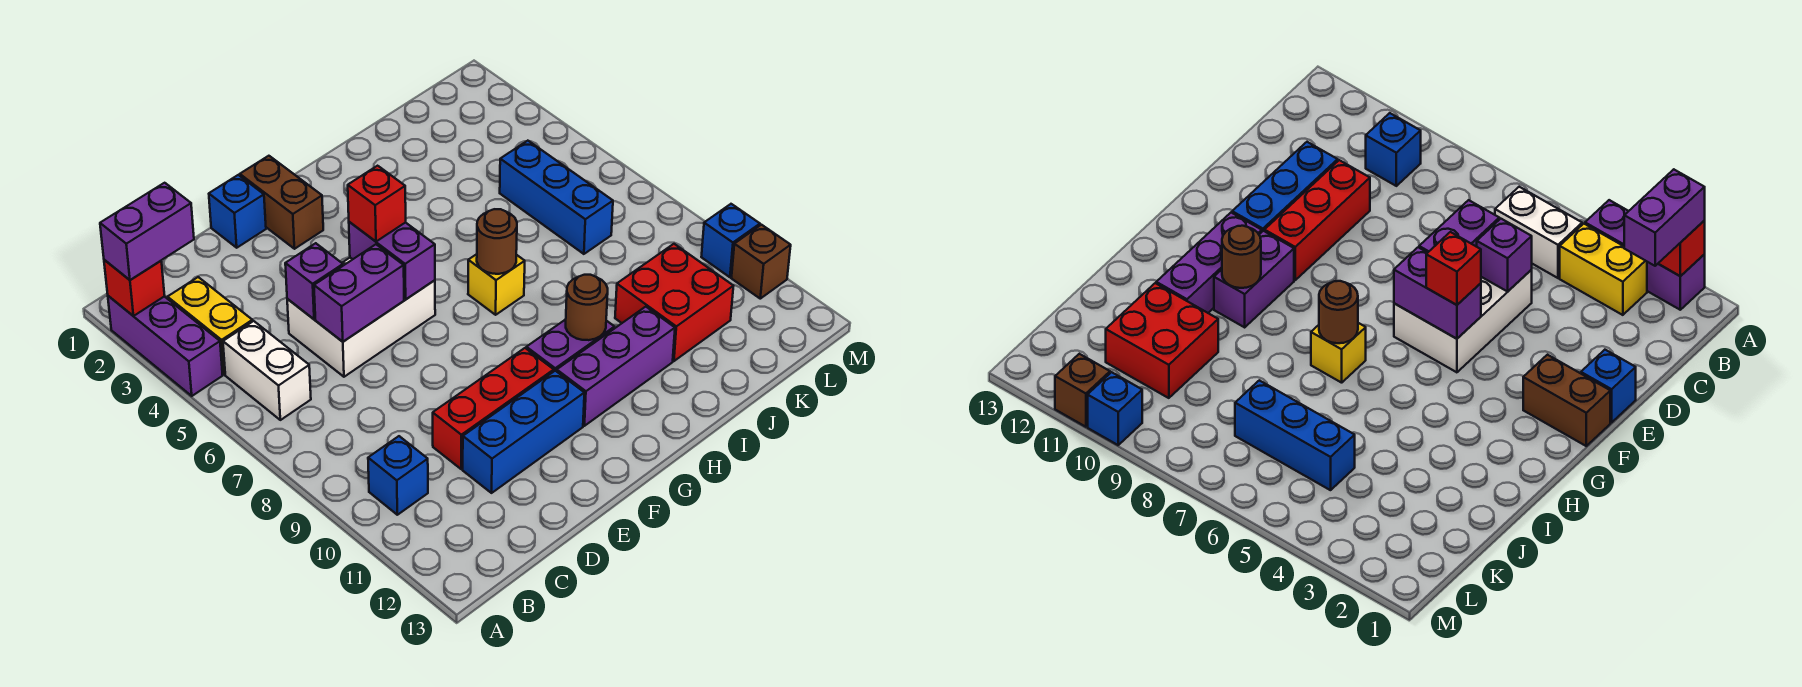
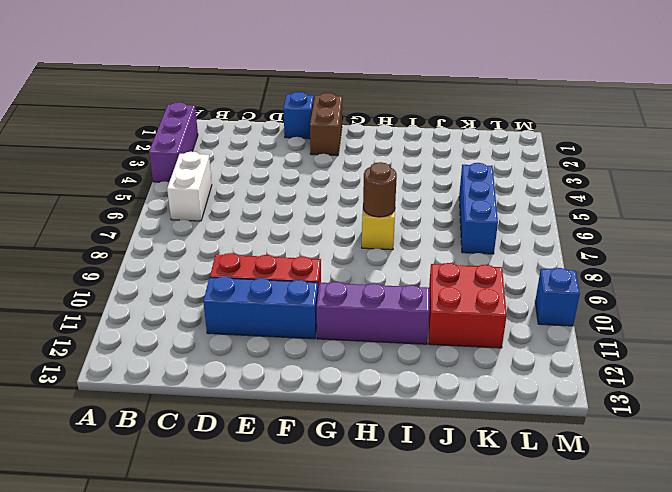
none -> yellow 1x2 brick [168,277,252,375]
none -> blue 1x1 brick [368,436,428,515]
none -> white 2x3 brick [287,258,435,377]

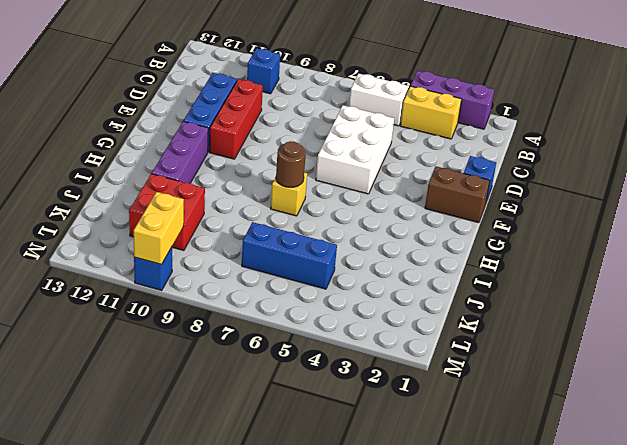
yellow 1x2 brick [134,192,184,265] -> none
none -> purple 1x2 brick [526,319,614,371]
none -> brown 1x1 brick [732,225,791,299]
none -> red 1x1 brick [104,260,165,316]

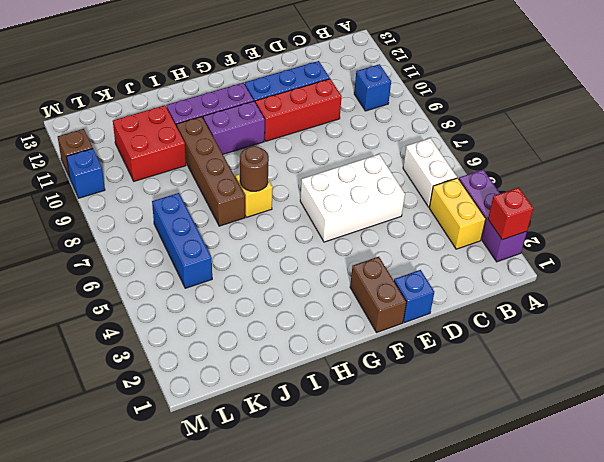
brown 1x4 brick [177,117,245,226] -> none
none -> purple 1x1 brick [285,243,343,319]
none -> purple 1x2 brick [314,244,404,342]
none -> purple 1x2 brick [349,222,435,299]

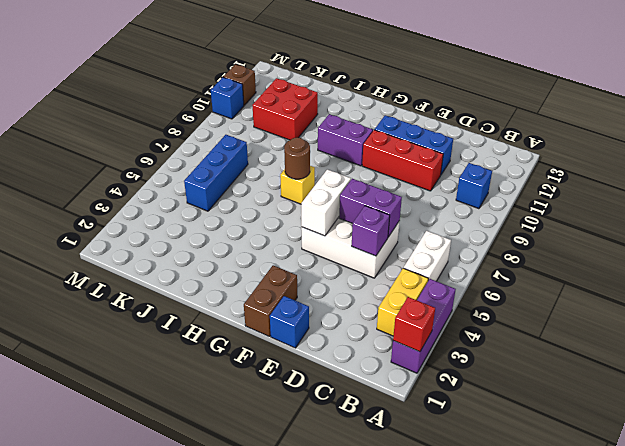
white 1x2 brick [301,169,351,236] -> purple 1x2 brick [349,222,435,299]
none -> purple 1x3 brick [557,307,675,426]
none -> brown 1x1 round brick [566,275,608,340]
none -> purple 1x2 brick [100,183,194,280]

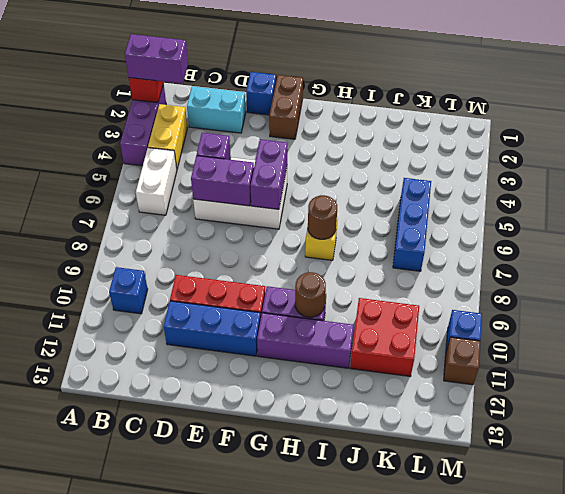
cyan 1x2 brick [187,86,246,133] -> none
none -> red 1x1 brick [348,166,406,242]

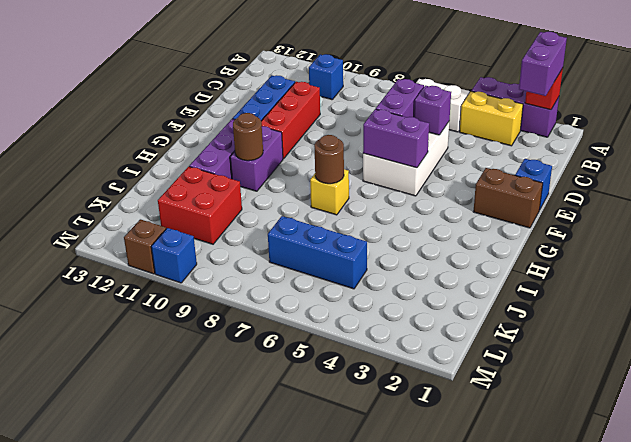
none -> red 1x1 brick [348,166,406,242]

